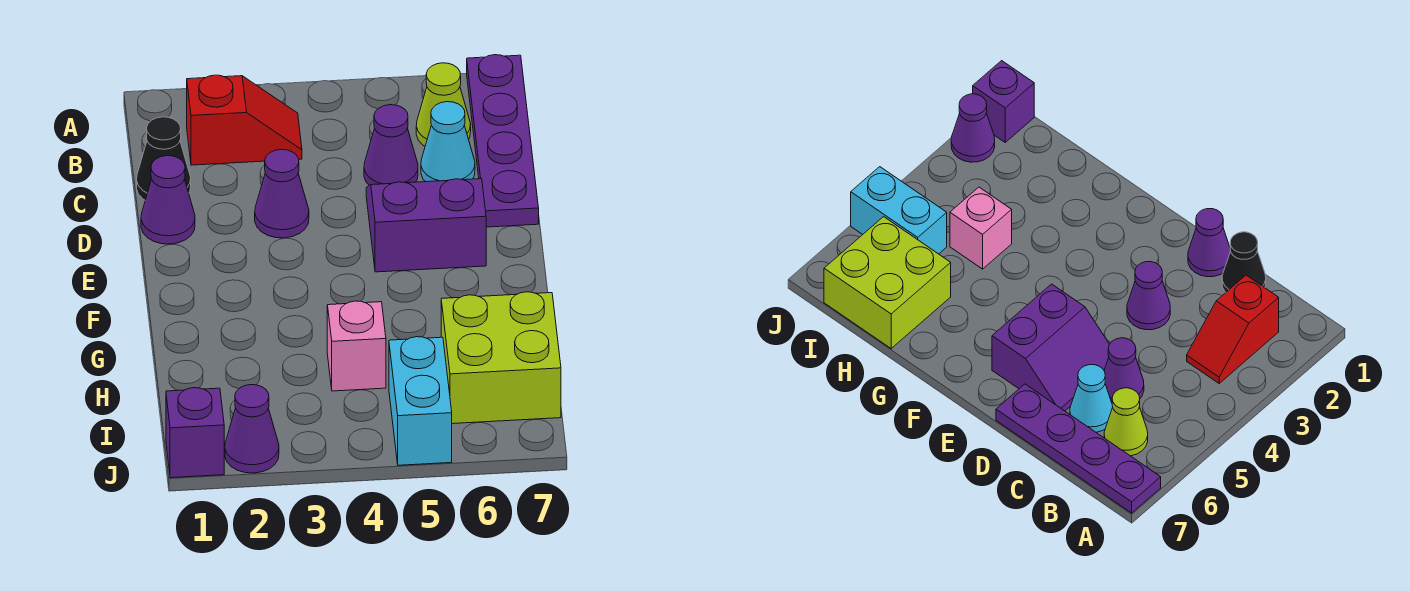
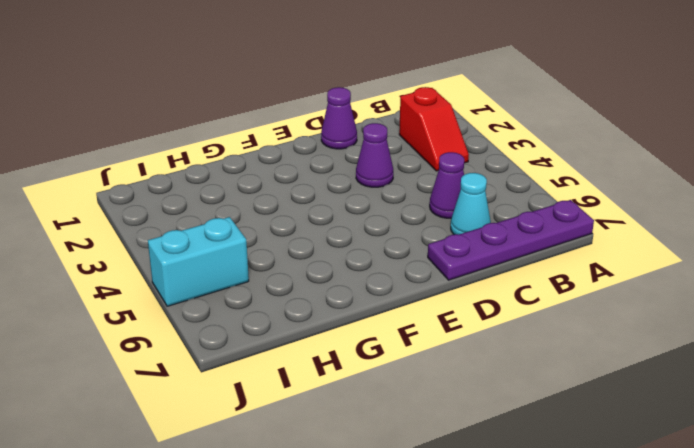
none -> lime 1x1 cone [416,63,471,146]
none -> black 1x1 cone [137,117,191,200]
none -> purple 2x2 slope [366,179,486,272]

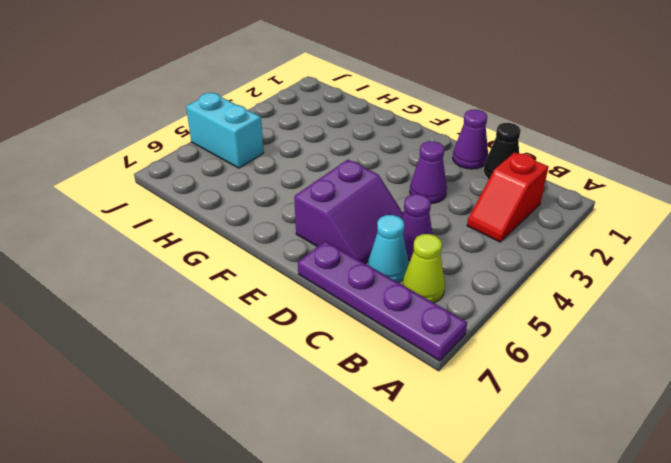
none -> pink 1x1 brick [327,301,386,391]
none -> lime 2x2 brick [441,292,561,424]
none -> purple 1x1 brick [166,388,224,478]

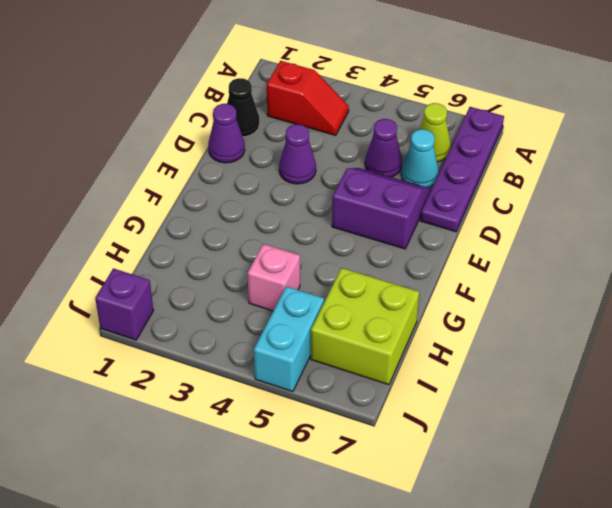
none -> purple 1x1 cone [225,385,279,473]

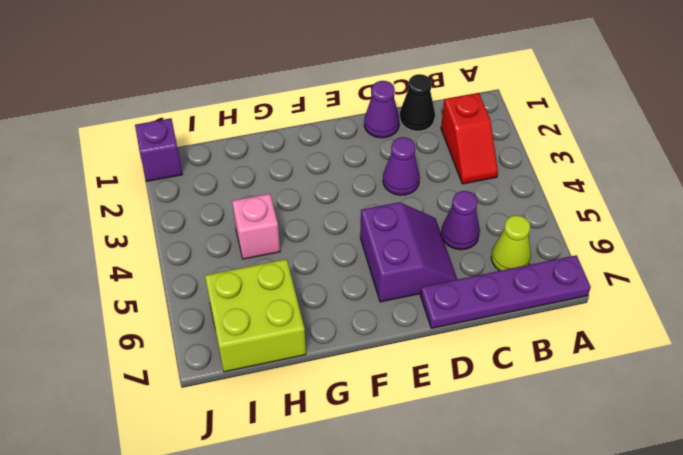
none -> cyan 1x1 cone [421,102,475,182]
none -> cyan 1x2 brick [389,337,452,465]
none -> purple 1x1 cone [225,385,279,473]

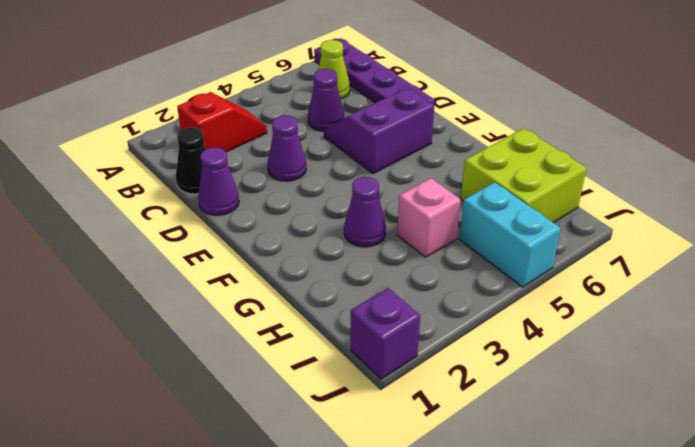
purple 1x1 cone [344,177,386,247] -> purple 1x1 cone moved to [225,385,279,473]
none -> cyan 1x1 cone [421,102,475,182]

